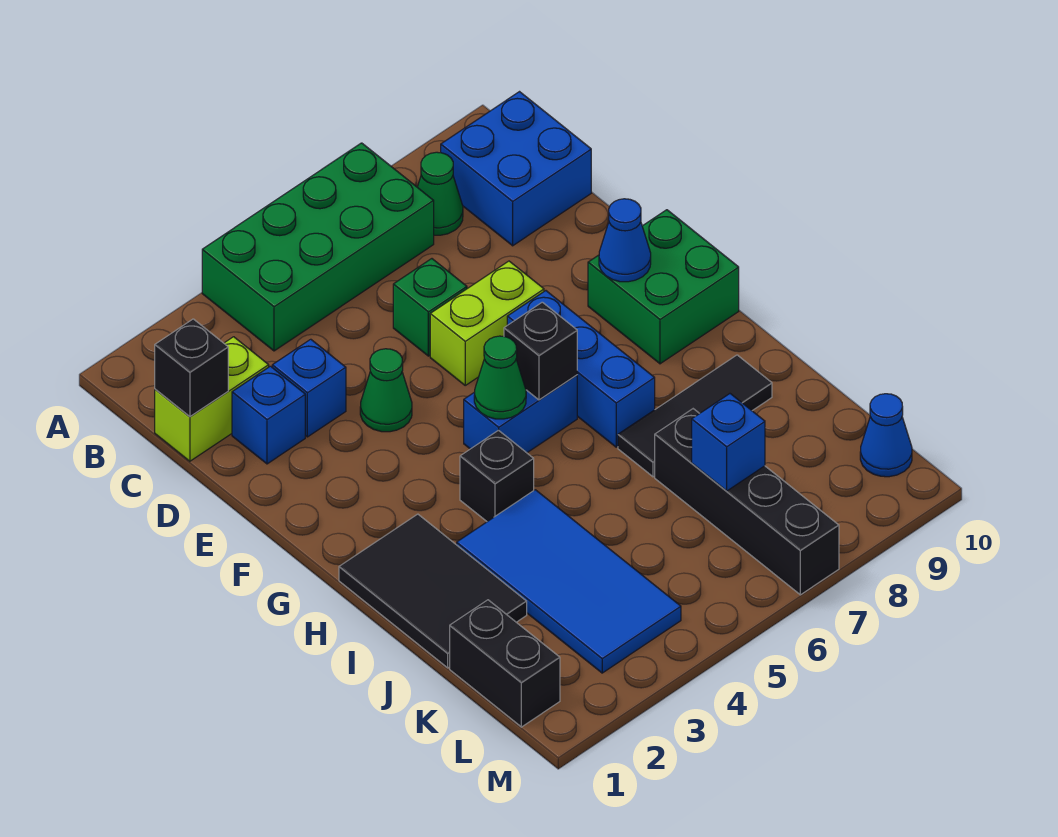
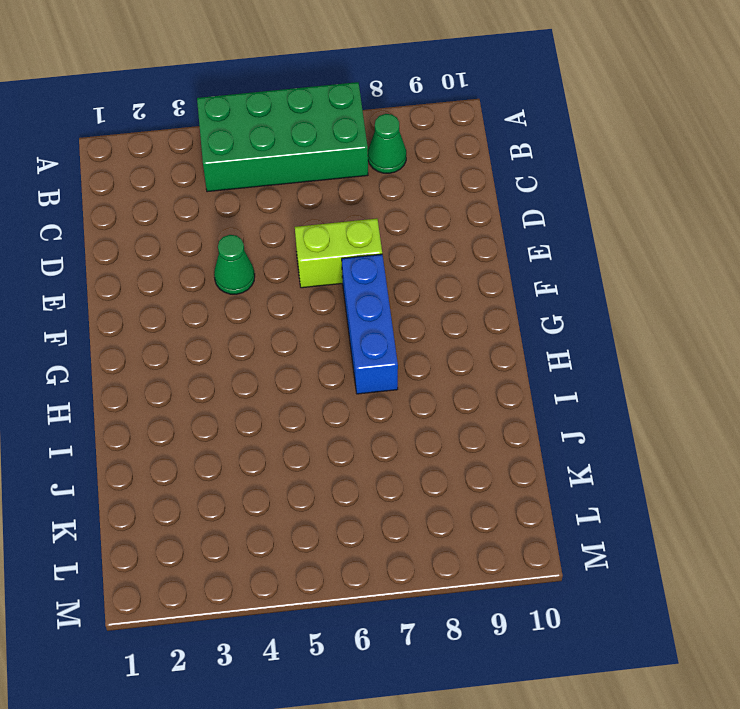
none -> blue 2x2 brick [441,92,591,246]
none -> lime 1x2 brick [155,337,269,461]
none -> blue 1x1 brick [232,366,305,464]

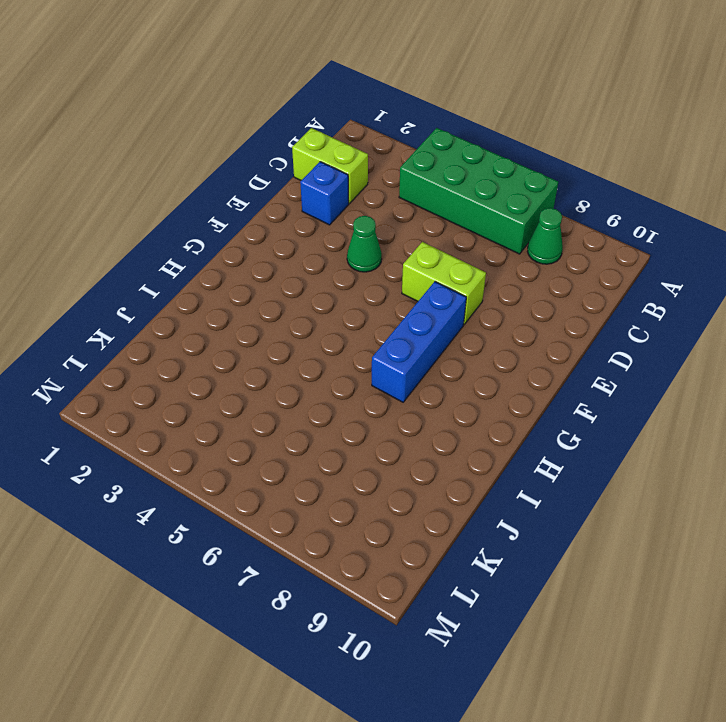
none -> blue 2x2 brick [441,92,591,246]
none -> blue 1x1 brick [272,339,346,437]
none -> green 1x1 brick [393,259,467,356]

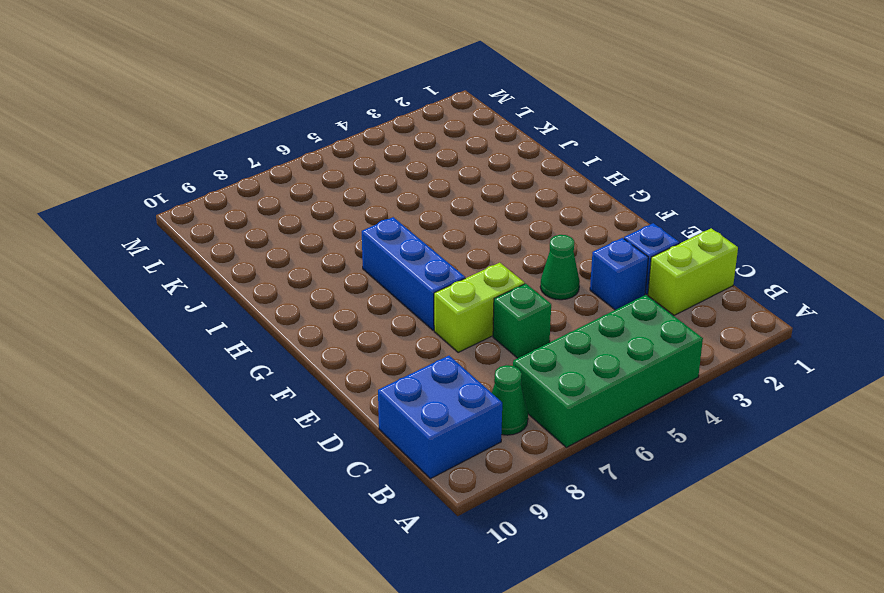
none -> green 2x2 brick [588,210,739,364]
none -> blue 1x2 brick [464,375,577,453]
none -> black 2x3 tile [339,514,527,668]

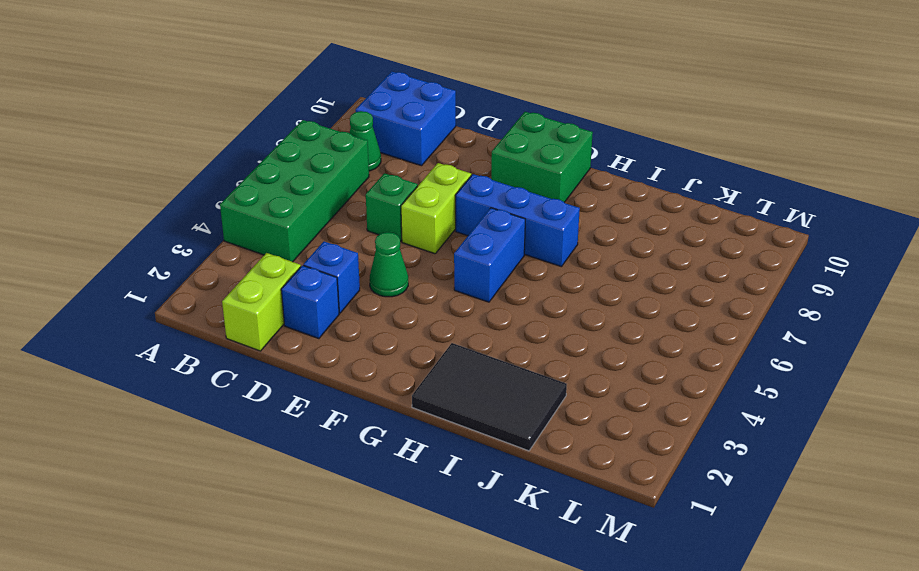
none -> black 1x1 brick [460,430,534,522]
none -> blue 2x4 tile [457,490,681,673]
none -> black 1x3 tile [618,355,772,477]

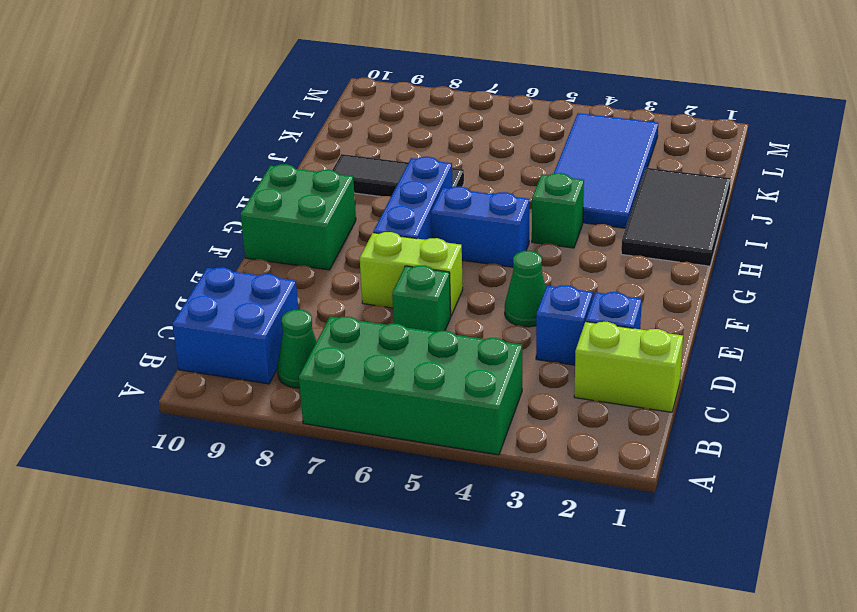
green 1x1 brick [532,173,584,248] -> black 1x1 brick [460,430,534,522]
none -> black 1x4 brick [655,409,839,595]
none -> black 1x2 brick [450,600,560,727]
none -> blue 1x1 cone [860,394,912,477]

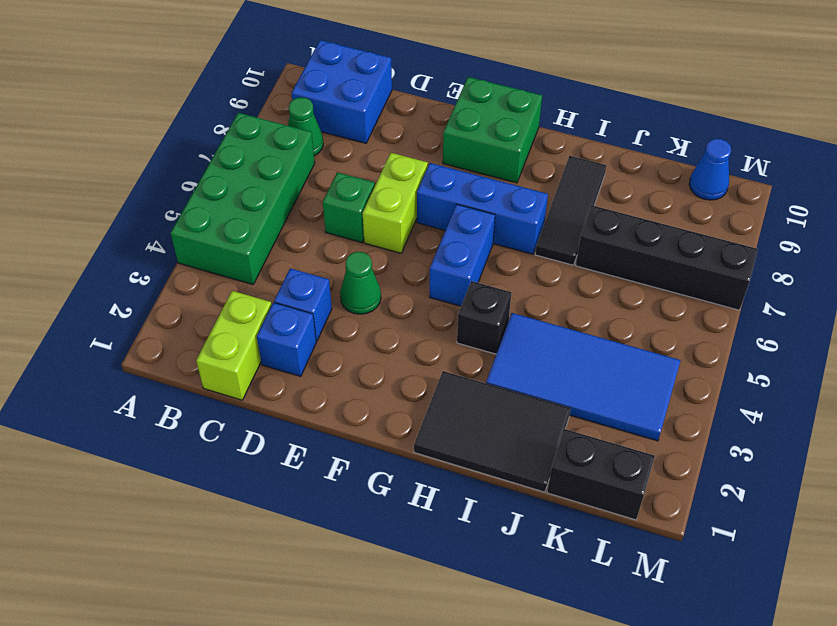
none -> black 1x1 brick [155,319,228,417]
none -> blue 1x1 cone [599,199,651,282]
none -> green 1x1 cone [474,336,526,419]

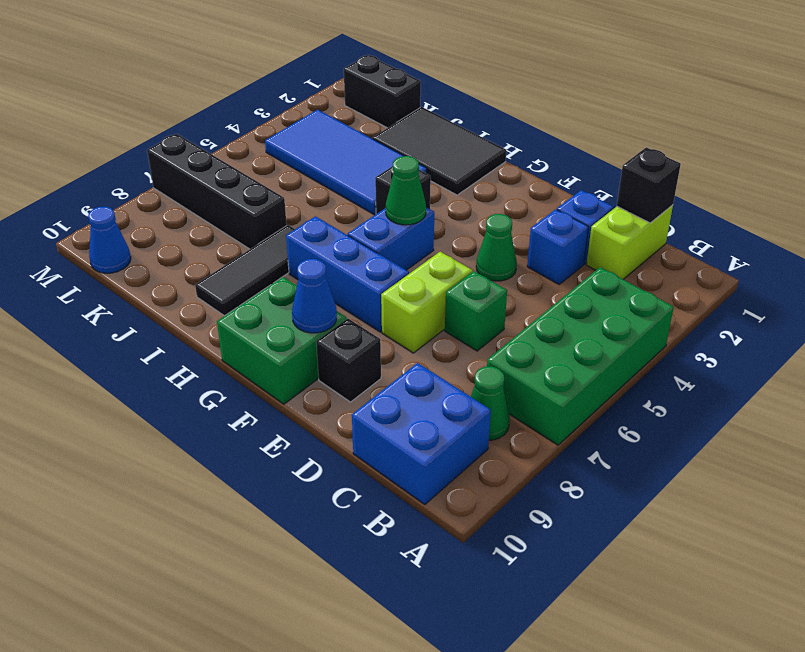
black 1x1 brick [316,318,381,402] -> black 1x1 brick moved to [504,302,577,400]
none -> blue 1x1 brick [692,394,765,491]

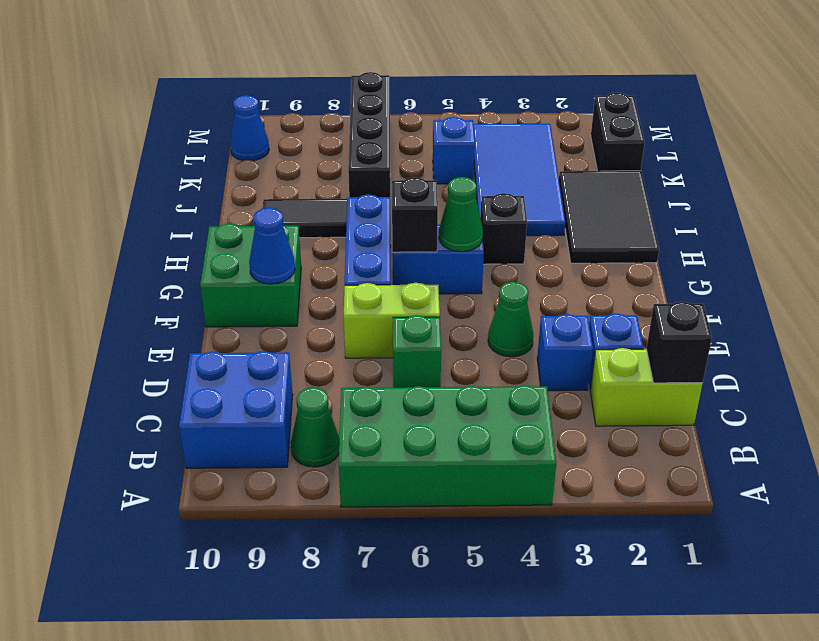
blue 1x1 brick [433,117,475,184] -> blue 1x1 brick moved to [692,394,765,491]

